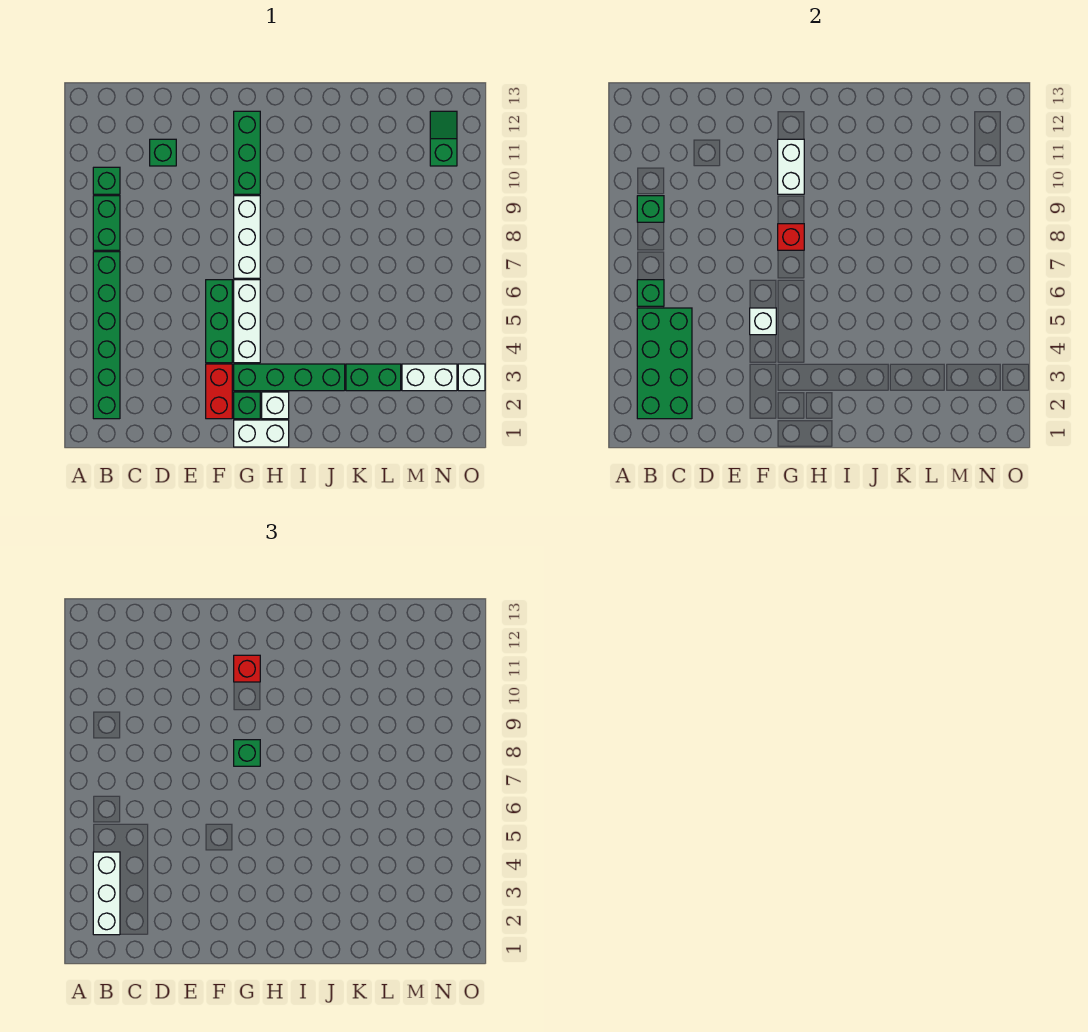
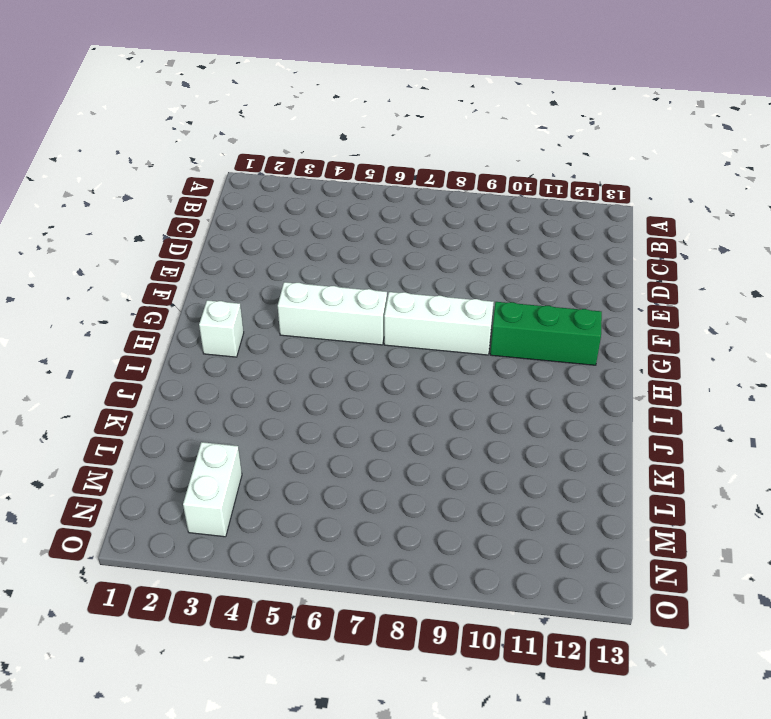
none -> green 1x6 brick [93,252,120,419]
none -> green 1x2 brick [93,196,120,250]
none -> green 1x1 brick [93,167,120,194]

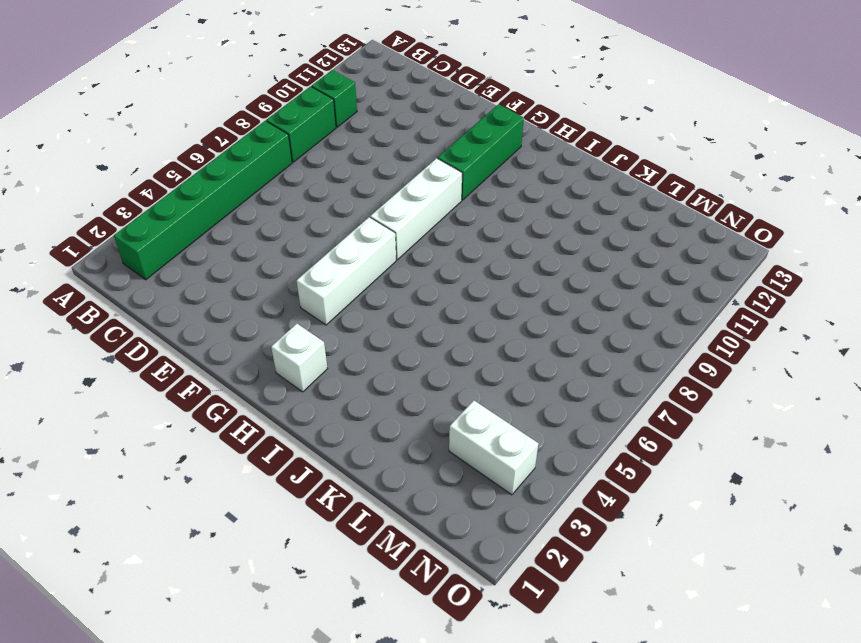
none -> green 1x1 brick [150,139,176,166]
none -> red 1x2 brick [206,364,232,419]
none -> green 1x3 brick [206,280,232,363]

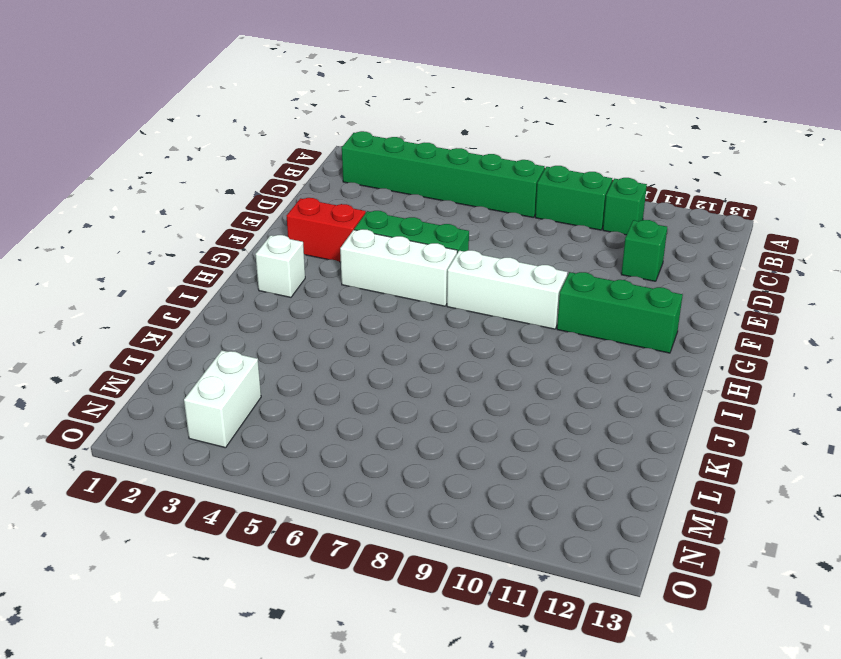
none -> white 1x2 brick [234,420,289,447]
none -> green 1x1 brick [234,392,260,419]
none -> green 1x4 brick [234,364,345,391]

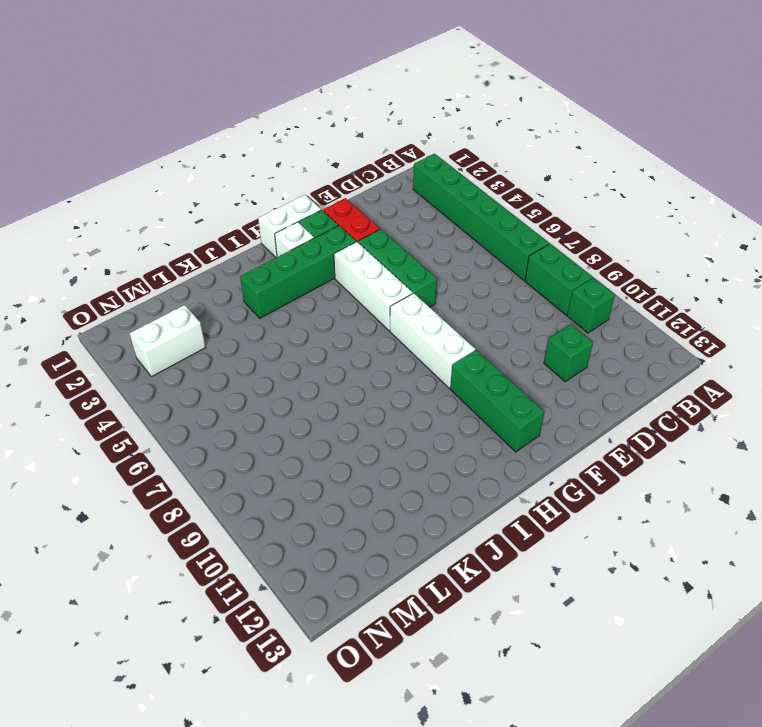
none -> green 1x2 brick [346,364,401,391]
none -> green 1x2 slope [430,111,457,166]
none -> white 1x1 brick [458,364,485,391]

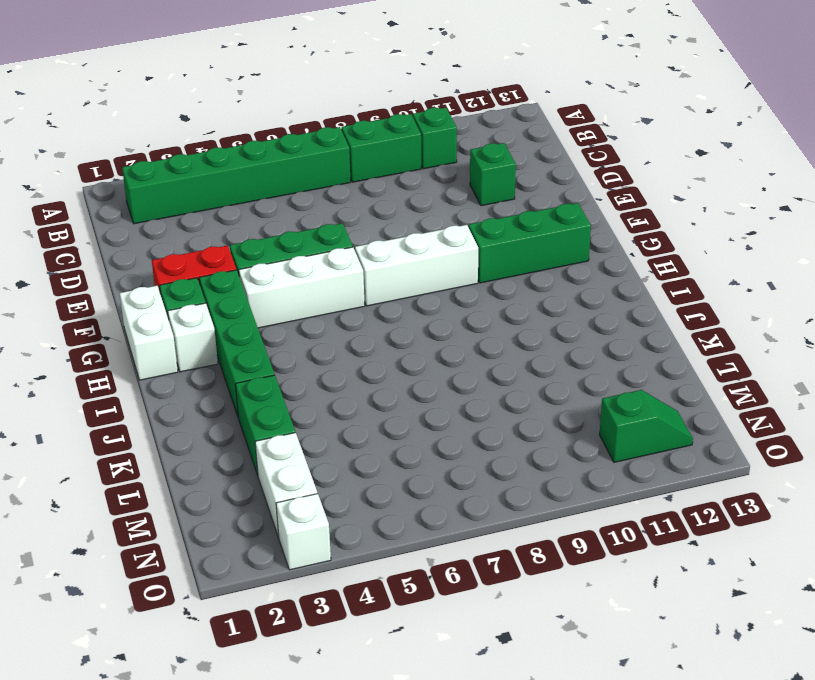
none -> green 2x4 brick [637,308,692,419]
none -> green 1x1 brick [637,280,664,306]
none -> green 1x1 brick [637,196,664,222]

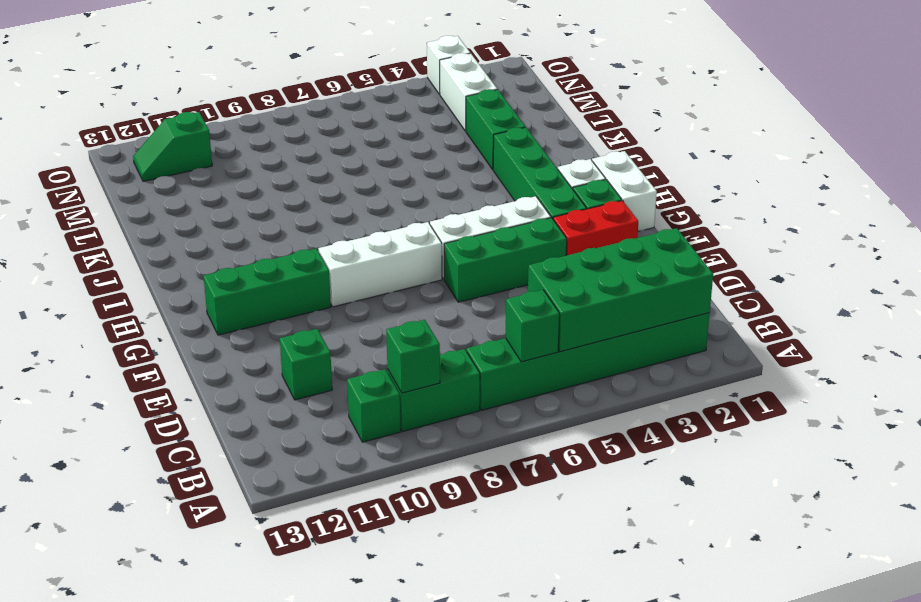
none -> white 1x1 brick [750,308,776,335]
none -> red 1x1 brick [778,224,804,250]
none -> white 1x2 brick [778,139,804,194]

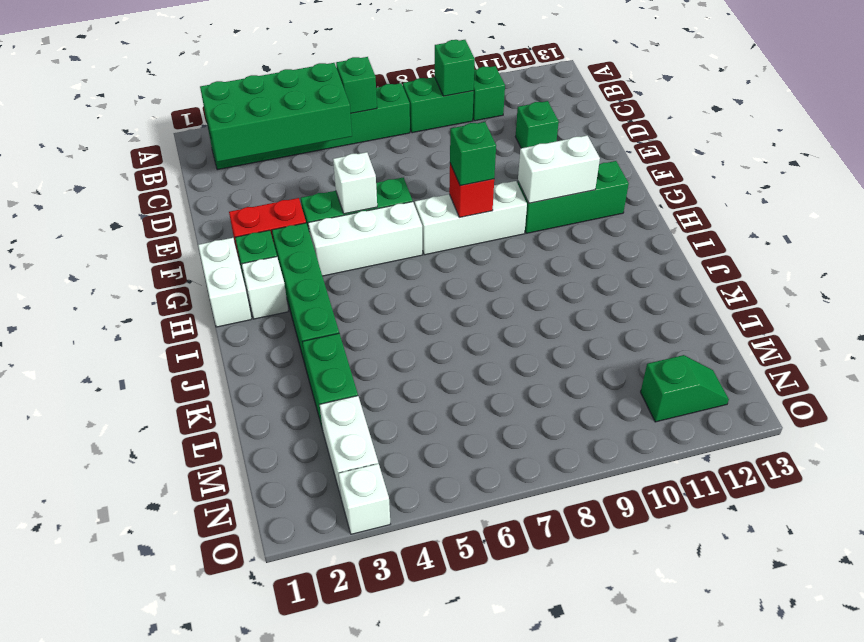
none -> white 1x3 brick [93,852,120,935]
none -> red 1x1 brick [234,655,260,682]

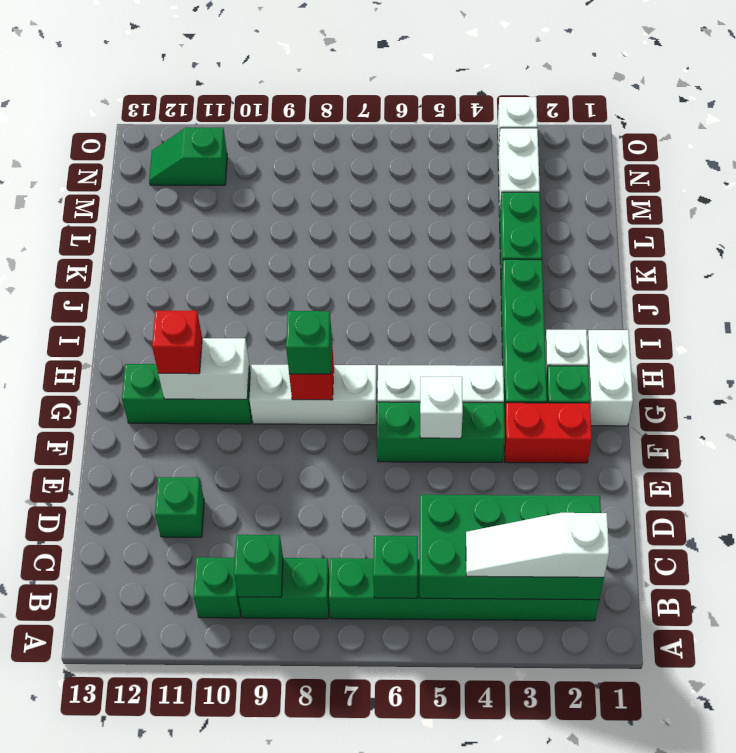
white 1x3 slope [466,513,609,577] -> white 1x3 brick [93,852,120,935]

